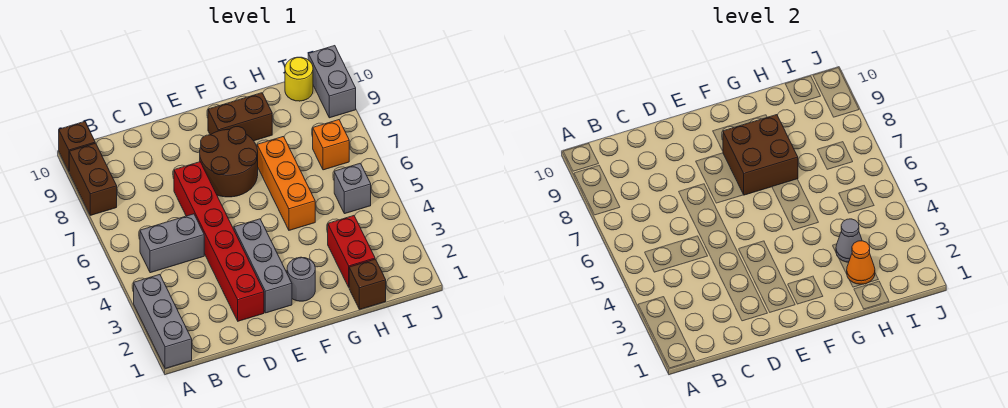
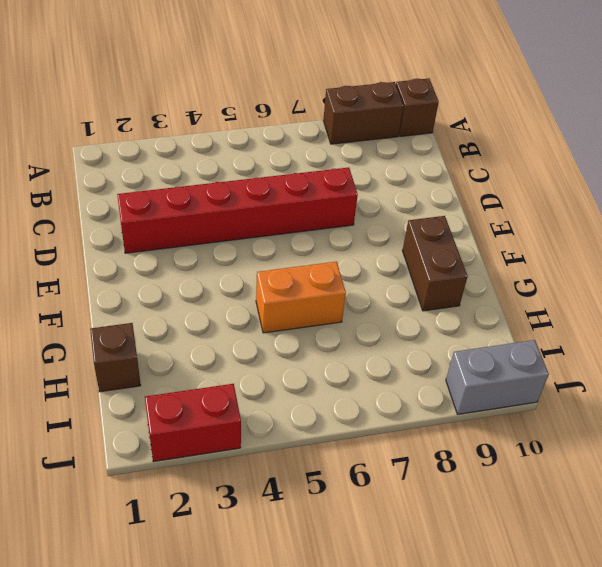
orange 1x2 brick [256,262,346,333] -> orange 1x3 brick [257,137,315,230]
red 1x2 brick [145,384,241,462] -> red 1x2 brick moved to [328,216,375,287]
none -> grey 1x3 brick [134,275,192,369]
none -> grey 1x2 brick [140,214,204,273]
none -> grey 1x3 brick [234,219,292,313]

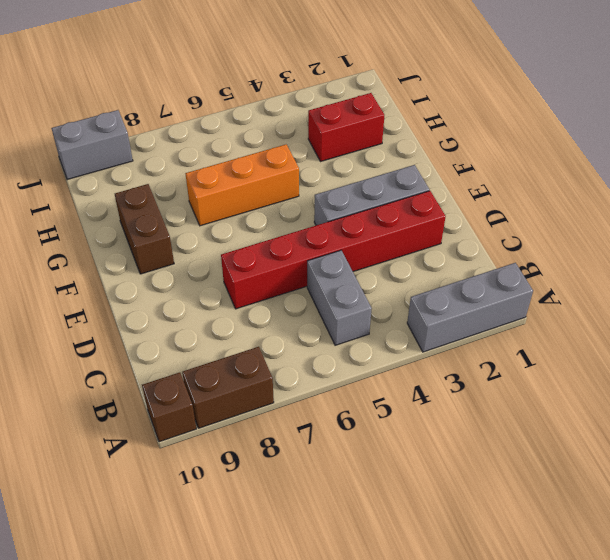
none -> brown 2x2 round brick [200,127,258,197]
none -> grey 1x1 round brick [287,257,315,301]
none -> brown 1x1 brick [349,259,386,310]

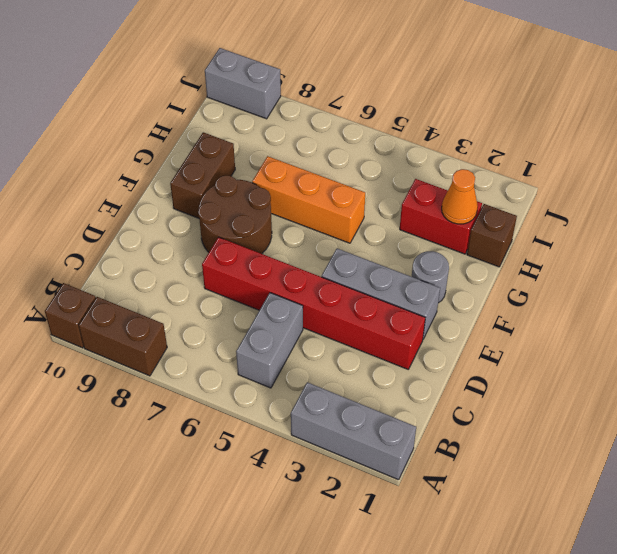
none -> grey 1x1 brick [334,163,371,214]
none -> orange 1x1 brick [313,120,349,170]
none -> yellow 1x1 round brick [285,57,313,101]

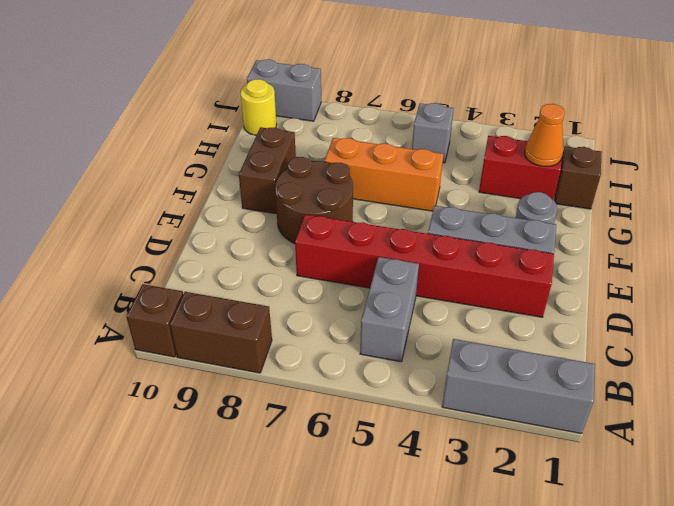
none -> orange 1x1 brick [313,120,349,170]
none -> brown 2x2 brick [723,115,798,195]
none -> grey 1x1 cone [836,219,862,262]

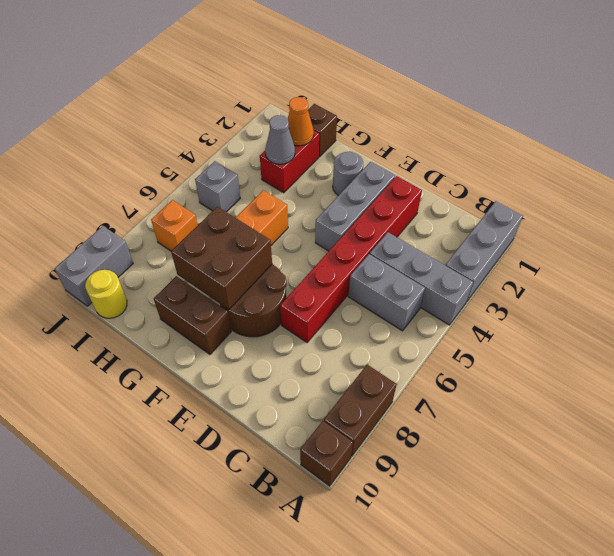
grey 1x3 brick [370,232,473,325] -> none

